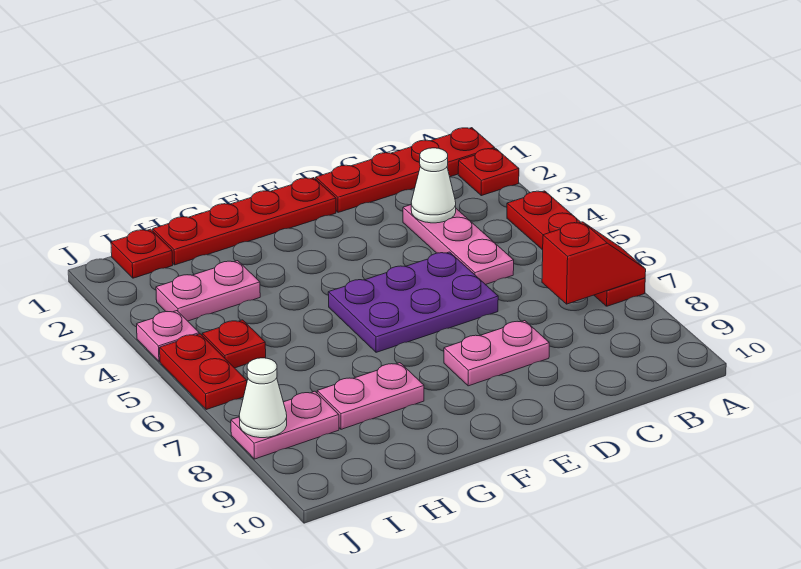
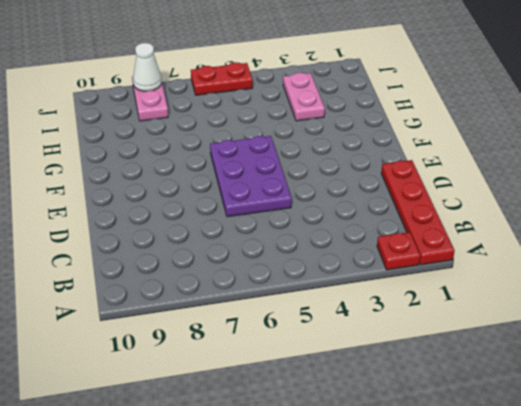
none -> red 1x4 plate [507,191,645,306]
none -> pink 1x3 plate [403,205,514,285]
none -> pink 1x2 plate [444,321,549,386]

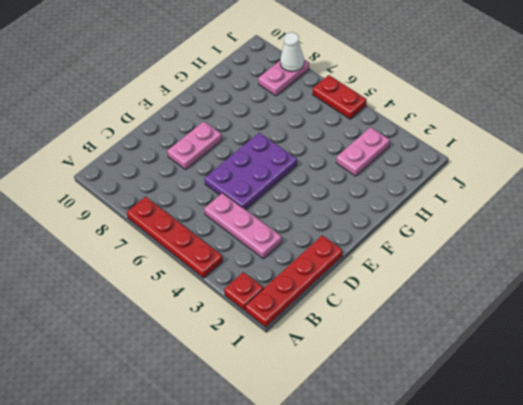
none -> red 1x4 plate [153,178,336,265]
none -> pink 1x2 plate [317,363,424,429]
none -> red 1x1 plate [111,229,173,278]

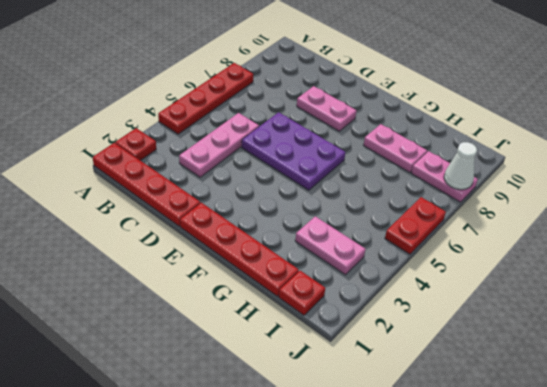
none -> red 1x1 plate [202,320,266,368]
none -> pink 1x1 plate [137,311,199,361]
none -> red 1x2 slope [542,222,646,304]

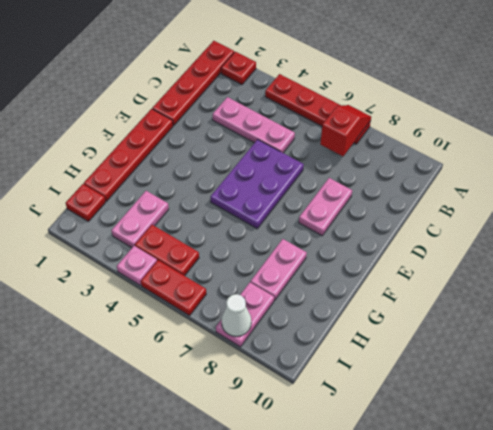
red 1x2 plate [135,225,199,276] -> red 1x1 plate [202,320,266,368]
none -> white 1x1 cone [411,148,456,223]

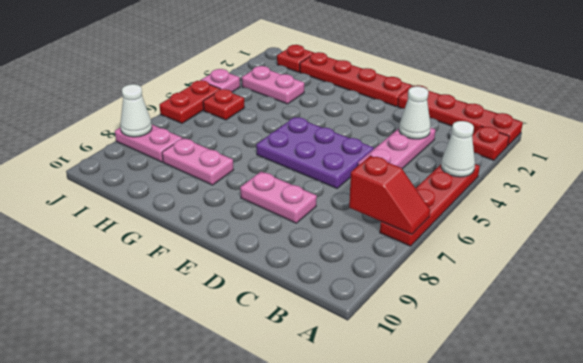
white 1x1 cone [441,121,475,177] -> none

